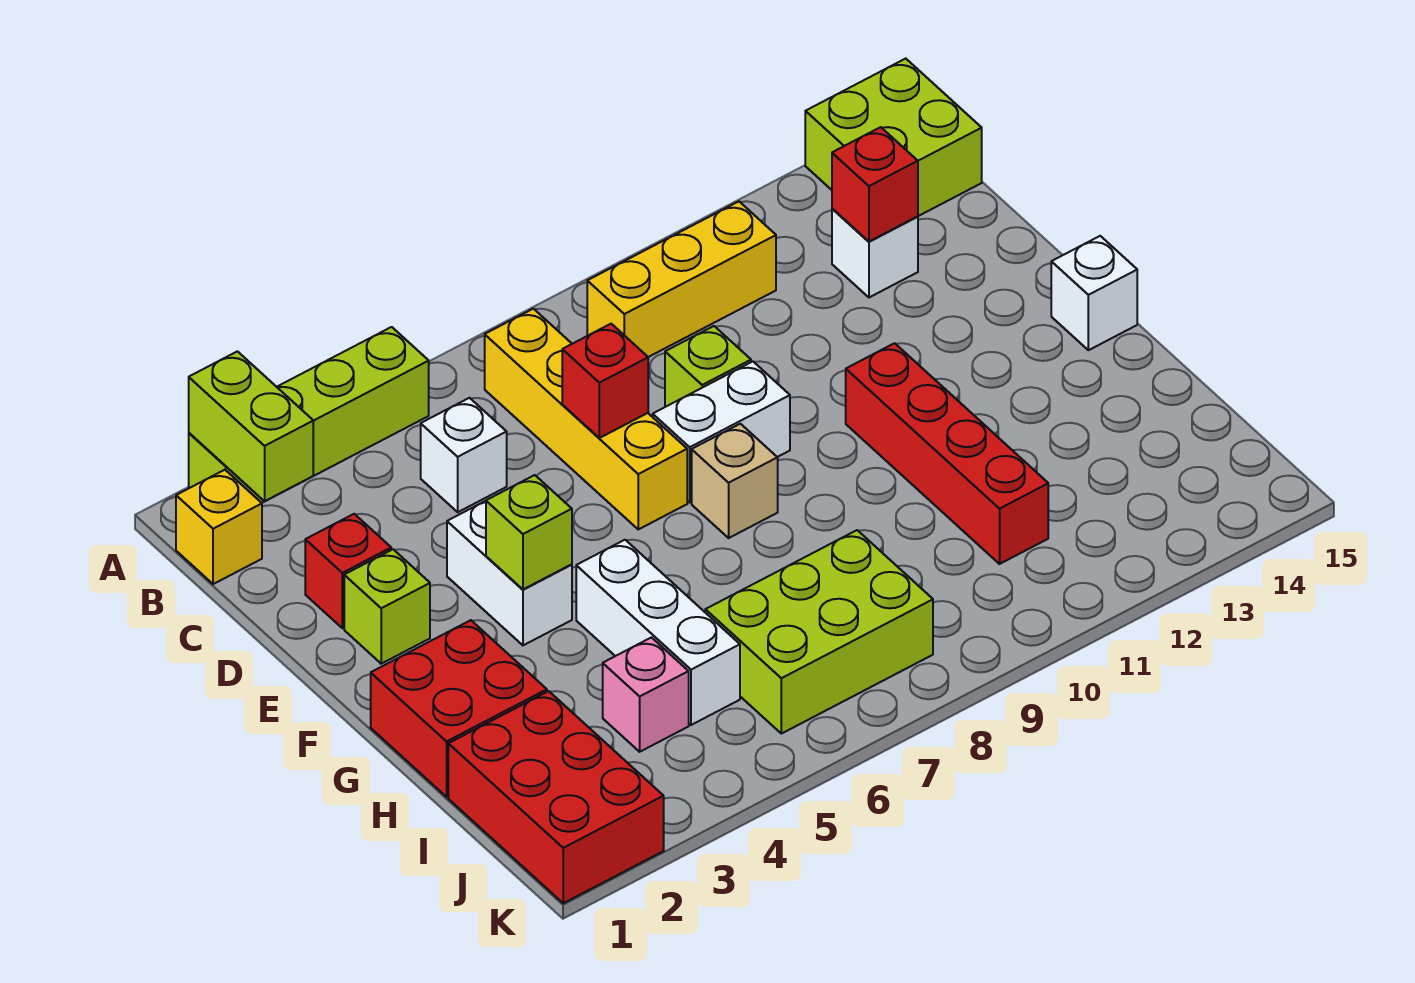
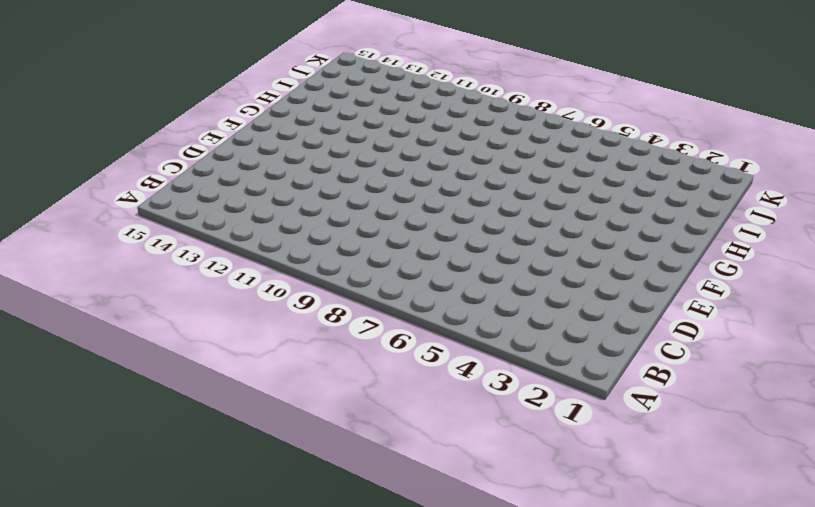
none -> lime 1x4 brick [189,327,429,503]
none -> lime 2x2 brick [805,59,982,216]
none -> yellow 1x1 brick [176,470,262,584]

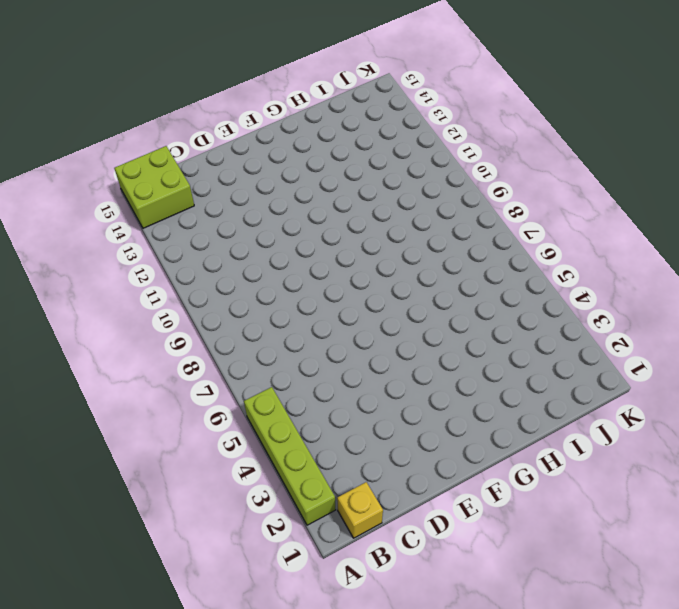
none -> yellow 1x4 brick [485,309,687,529]
none -> yellow 1x3 brick [587,202,776,357]
none -> white 1x1 brick [421,398,507,512]

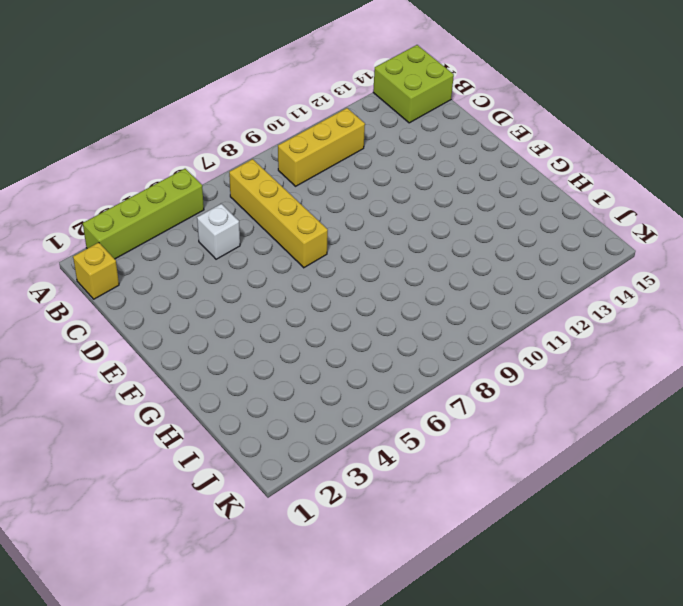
none -> white 1x1 brick [832,209,918,297]
none -> red 1x1 brick [305,514,391,628]
none -> lime 1x1 brick [665,326,751,407]

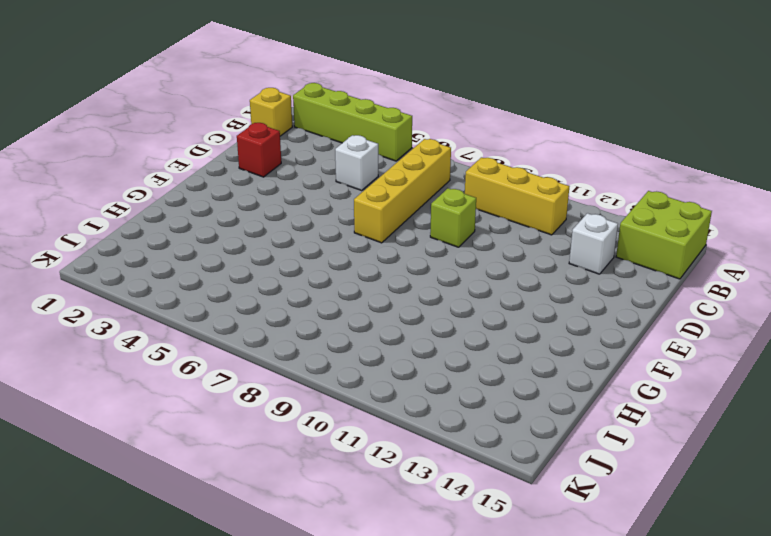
none -> lime 1x1 brick [344,549,430,664]
none -> white 1x2 brick [447,501,572,645]
none -> white 1x2 brick [653,362,790,502]

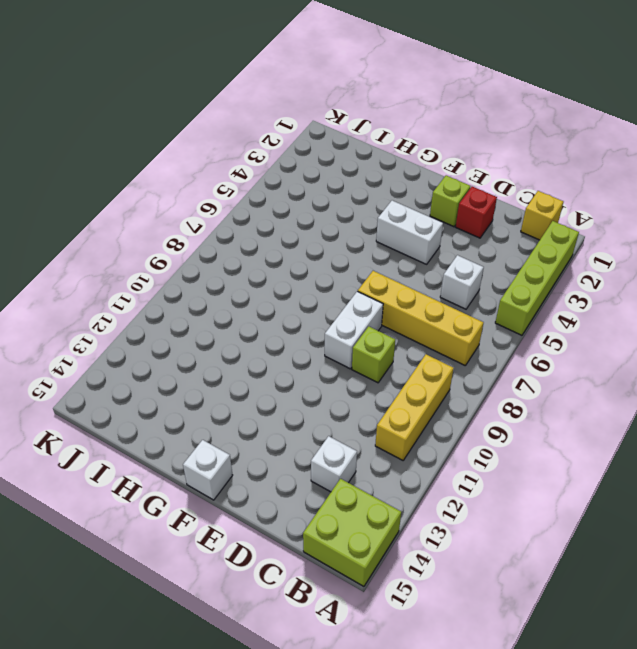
none -> tan 1x1 brick [692,424,778,538]
none -> red 1x4 brick [846,343,1048,564]
none -> red 2x2 brick [371,620,547,797]

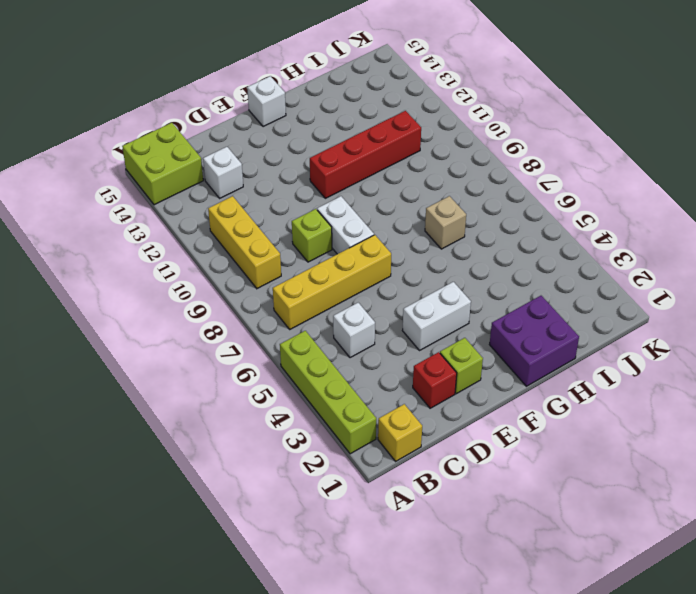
purple 2x2 brick [490,296,579,386] -> red 2x2 brick [371,620,547,797]
tan 1x1 brick [425,196,466,249] -> tan 1x1 brick moved to [692,424,778,538]
none -> white 1x3 brick [576,540,740,725]
none -> red 2x3 brick [448,691,664,903]
none -> pink 1x1 brick [603,638,689,752]

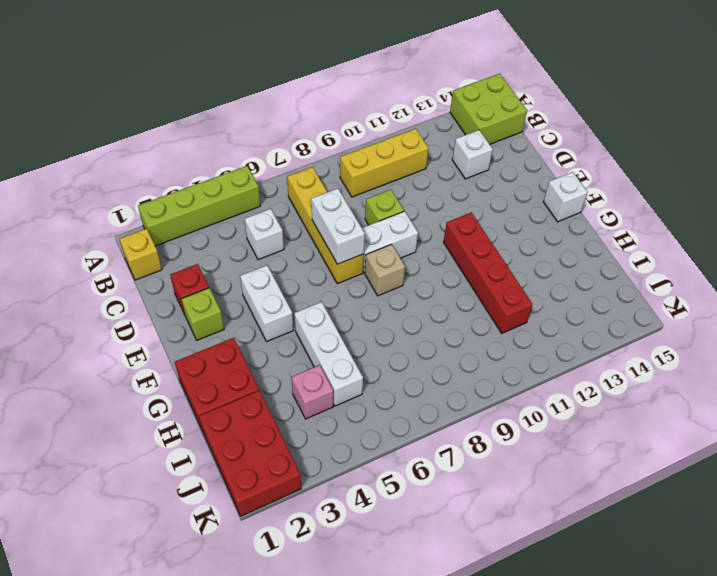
white 1x2 brick [311,188,365,264] -> red 1x1 brick [562,324,648,438]
none -> lime 2x3 brick [705,530,933,734]
none -> lime 1x2 brick [189,351,313,501]
none -> red 1x1 brick [832,127,918,241]

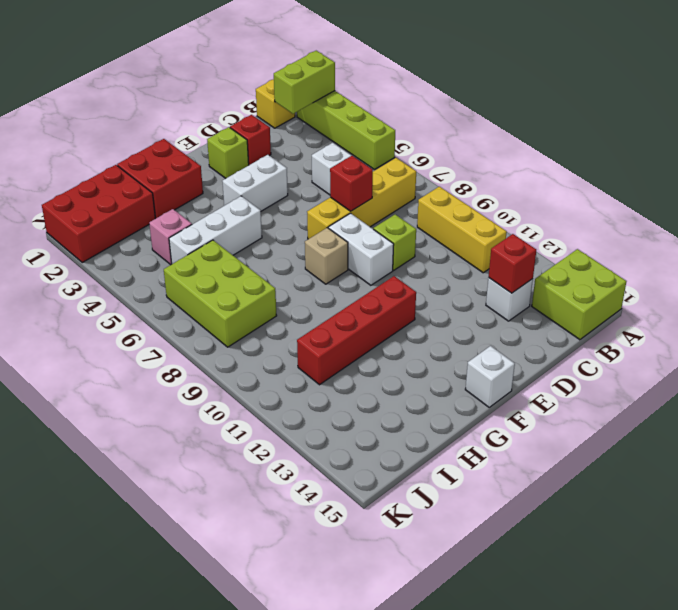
none -> lime 1x1 brick [486,475,572,589]

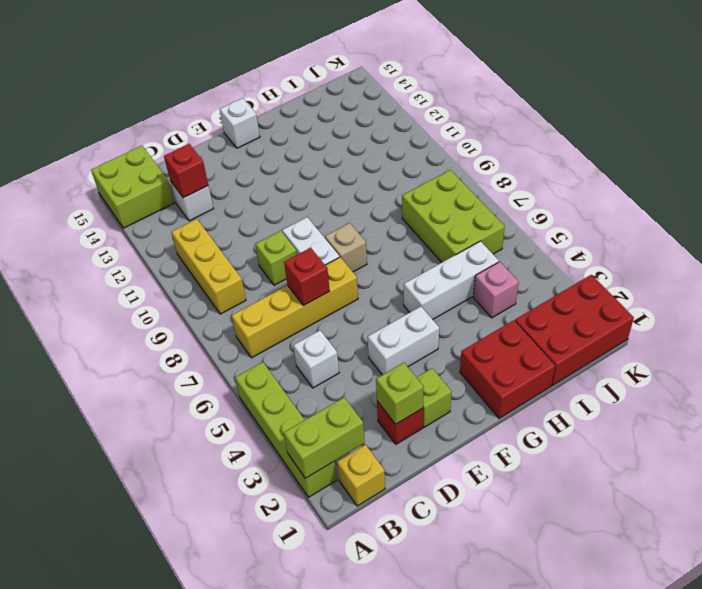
lime 1x1 brick [376,363,424,424] -> lime 1x1 brick moved to [486,475,572,589]
none -> red 1x4 brick [846,343,1048,564]

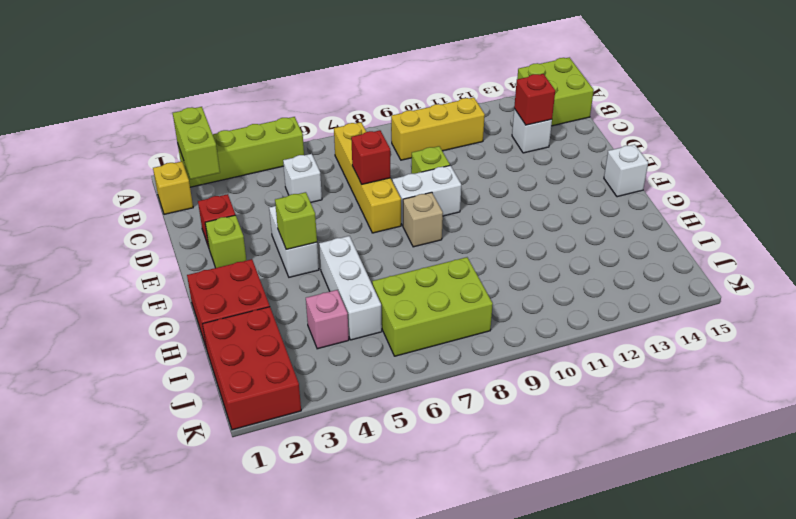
none -> red 1x4 brick [846,343,1048,564]

